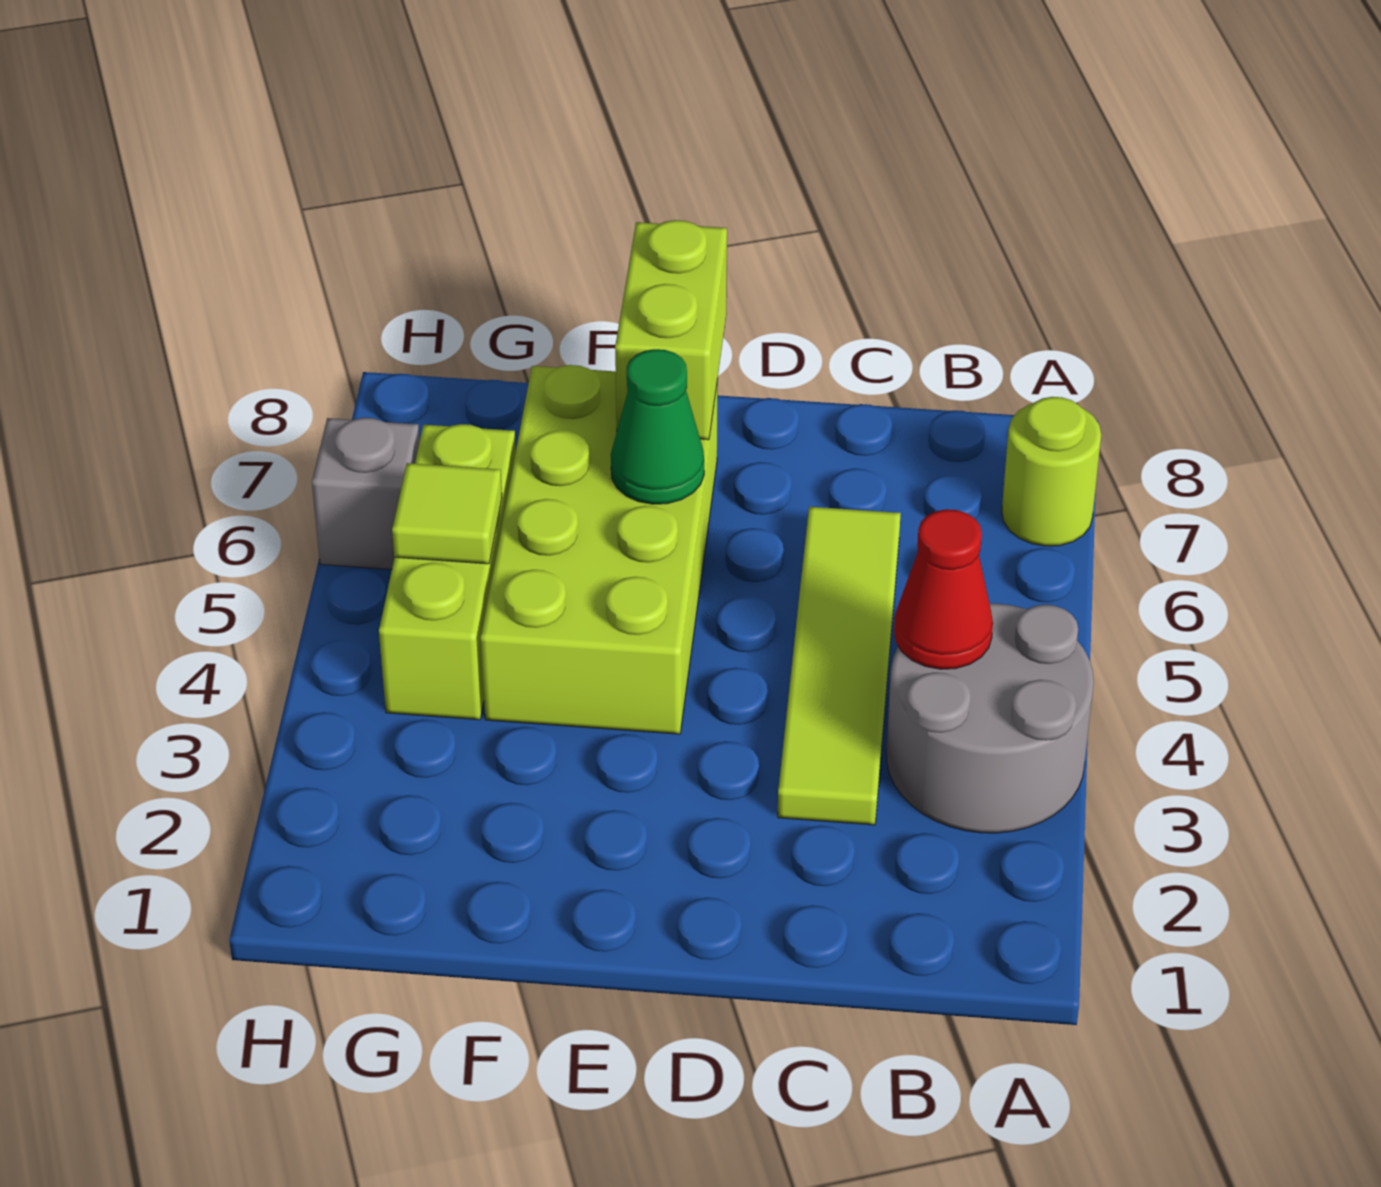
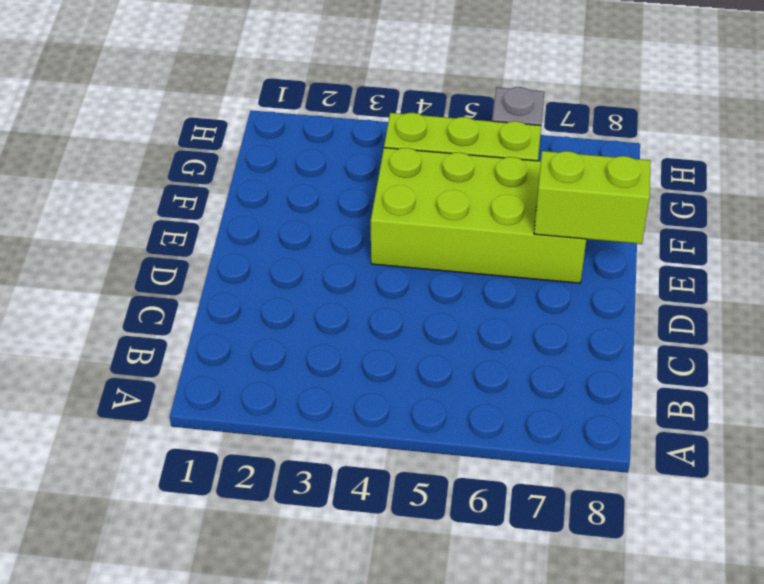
none -> grey 2x2 round brick [886,603,1094,833]
none -> lime 1x1 round brick [1002,397,1101,546]

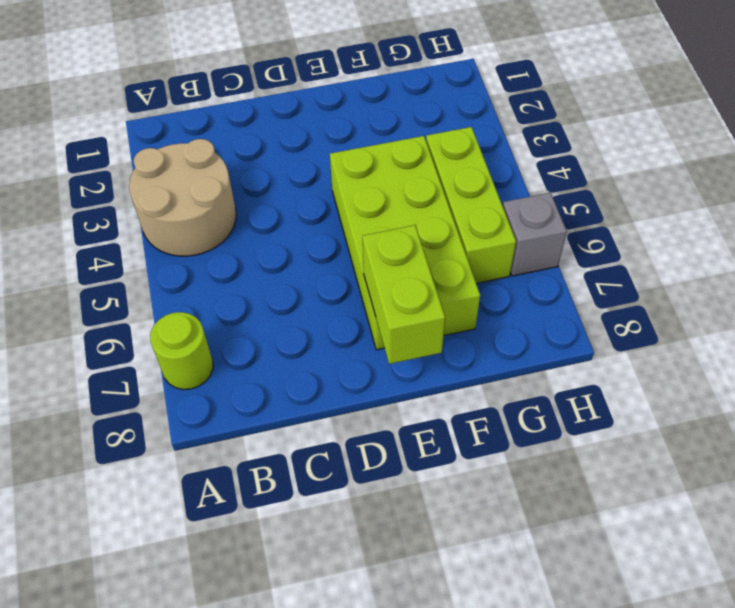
tan 2x2 round brick [129,139,236,256] -> grey 2x2 round brick [886,603,1094,833]
none -> lime 1x4 tile [778,507,901,825]
none -> red 1x1 cone [894,509,993,669]

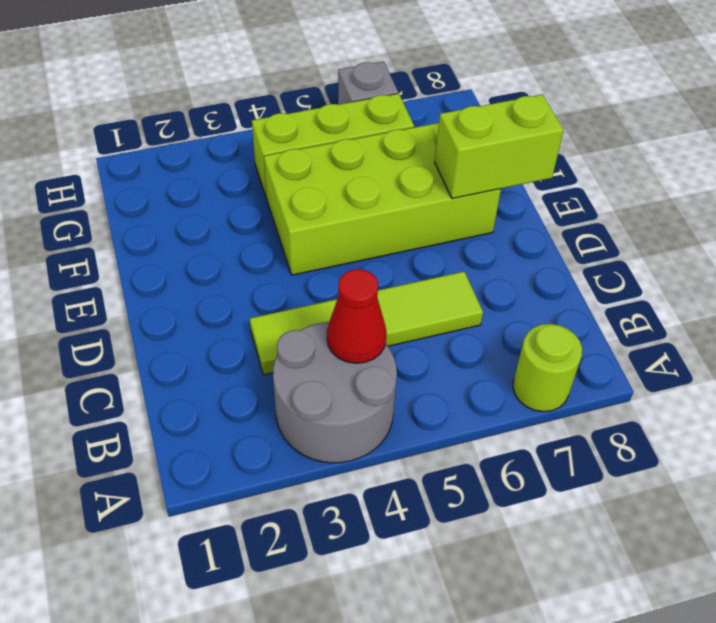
none -> green 1x1 cone [611,349,704,504]
none -> lime 1x1 tile [392,463,502,564]

